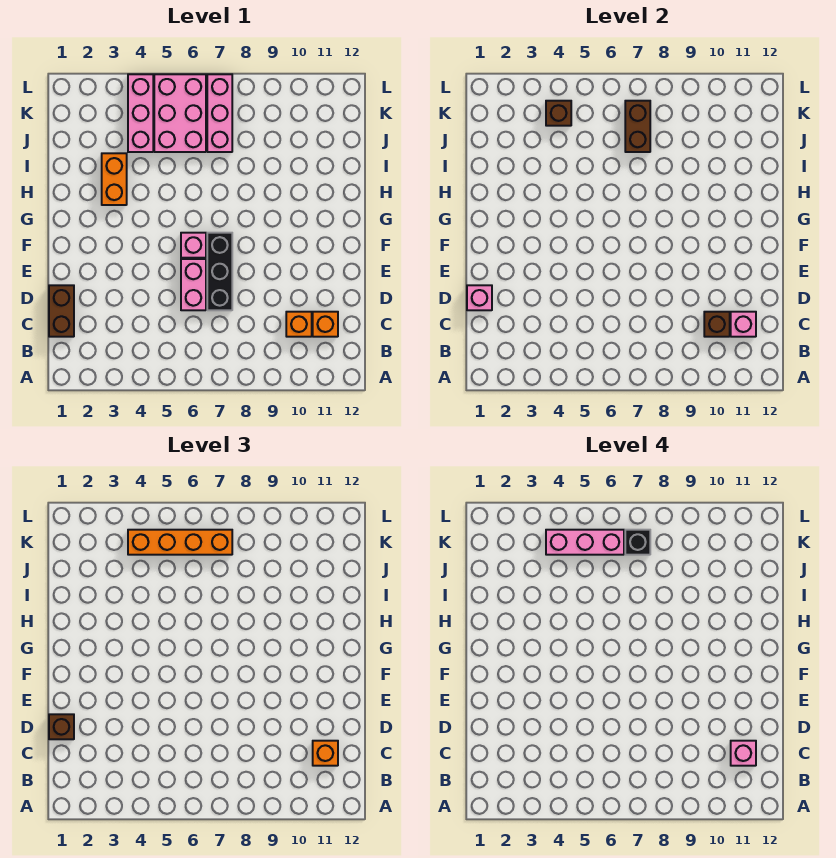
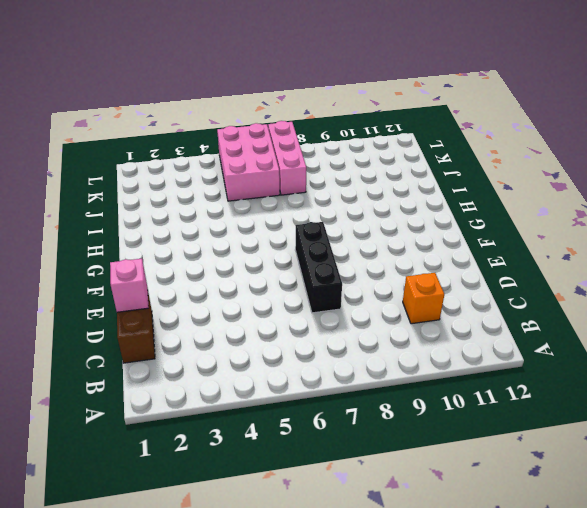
none -> orange 1x1 brick [313,312,338,337]
none -> pink 1x2 brick [181,259,206,310]
none -> pink 1x1 brick [181,233,206,258]

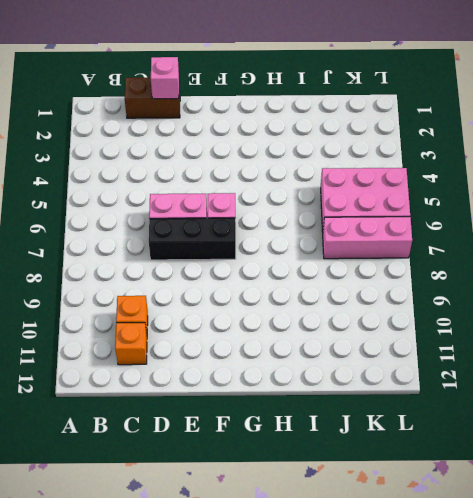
none -> orange 1x2 brick [102,153,127,205]
none -> pink 1x3 brick [128,74,153,152]
none -> brown 1x1 brick [704,312,730,337]

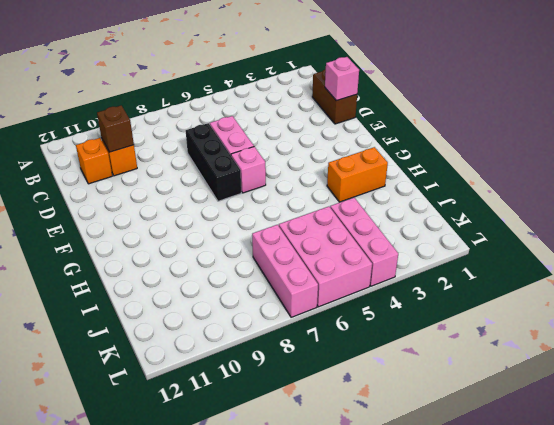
orange 1x2 brick [327,147,388,202] -> orange 1x2 brick turned to [102,153,127,205]
none -> pink 1x1 brick [731,312,756,337]
none -> brown 1x2 brick [625,101,650,152]
none -> brown 1x1 brick [546,101,571,126]

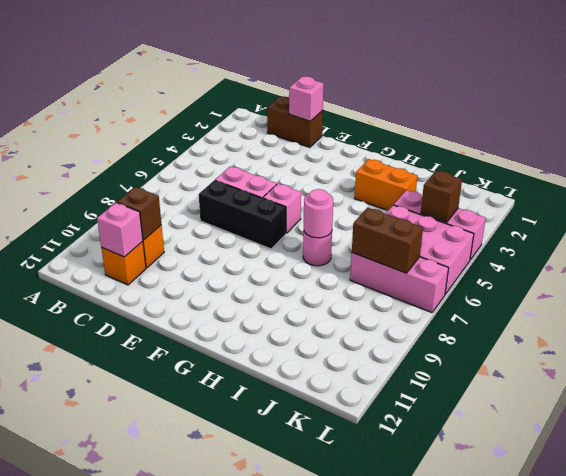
pink 1x1 round brick [303,231,332,266] -> none
pink 1x1 round brick [304,189,333,238] -> none
none -> orange 1x1 brick [313,741,338,766]
none -> brown 1x1 brick [49,714,74,739]
none -> orange 1x4 brick [128,530,232,555]

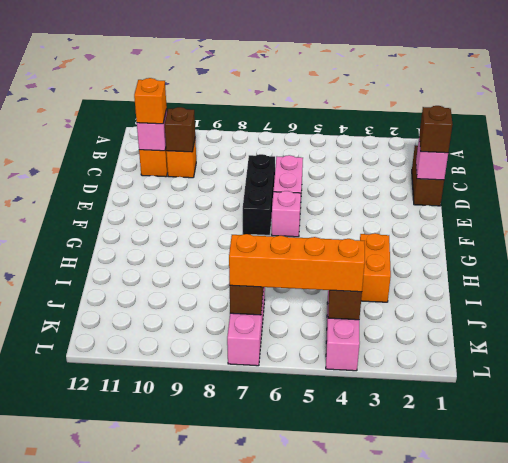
none -> pink 2x3 brick [154,74,206,152]
none -> pink 1x1 brick [731,741,756,766]
none -> pink 1x3 brick [546,530,624,555]

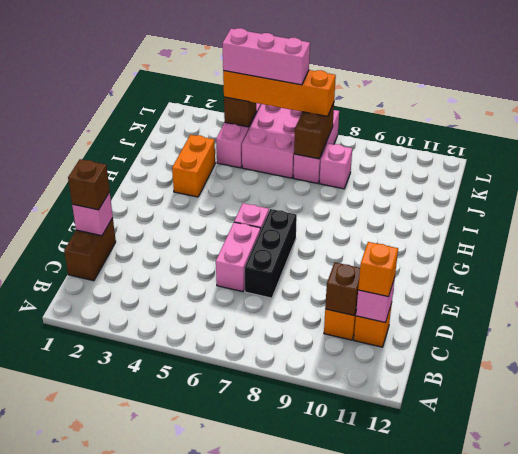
pink 1x1 brick [320,143,352,189] -> pink 1x1 brick moved to [731,741,756,766]
none -> black 1x1 brick [625,530,650,555]

